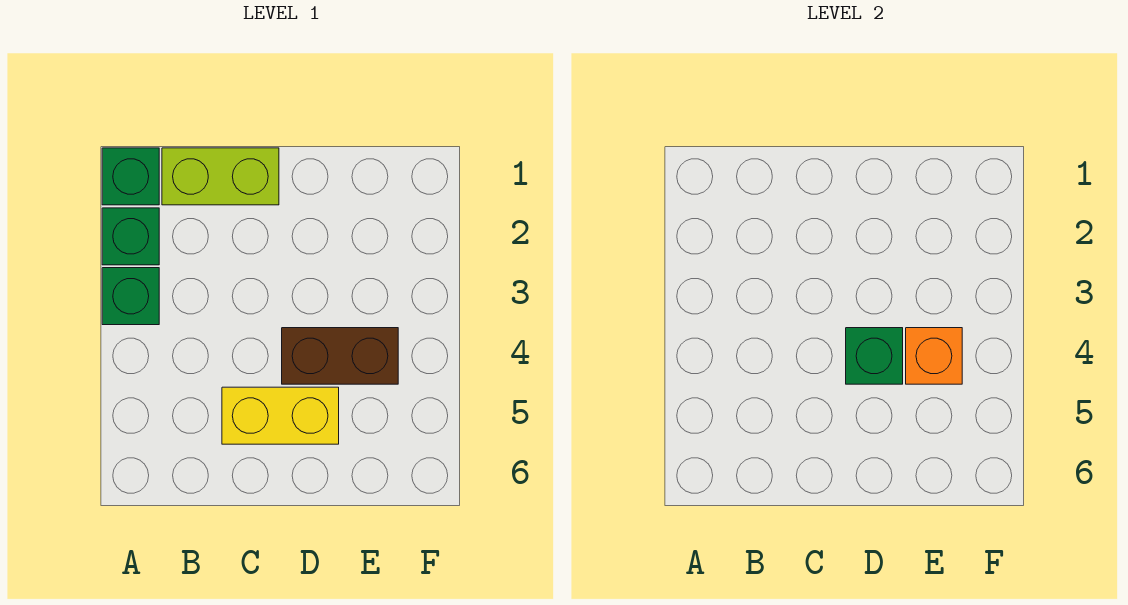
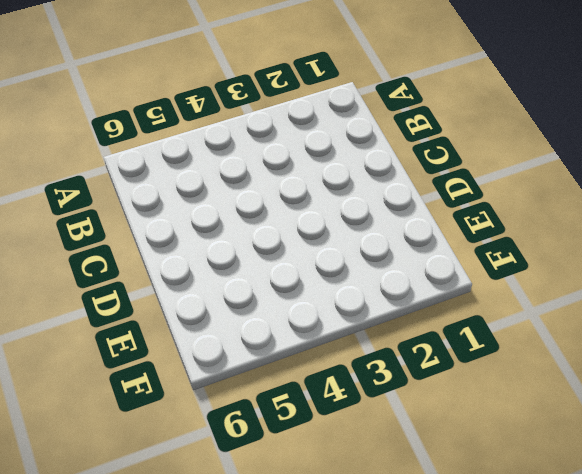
none -> green 1x1 brick [102,148,159,205]
none -> green 1x1 brick [102,208,159,265]

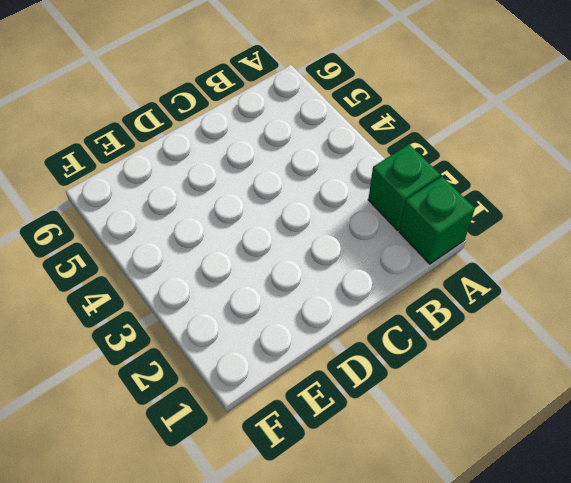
none -> green 1x1 brick [102,268,159,325]
none -> lime 1x2 brick [162,148,279,205]

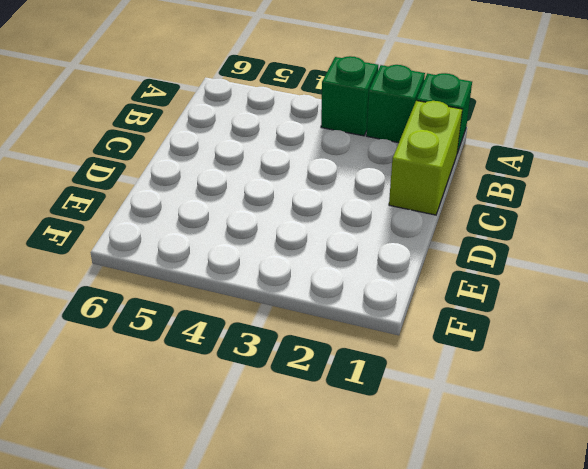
none -> yellow 1x2 brick [222,387,339,444]
none -> brown 1x2 brick [282,328,398,384]

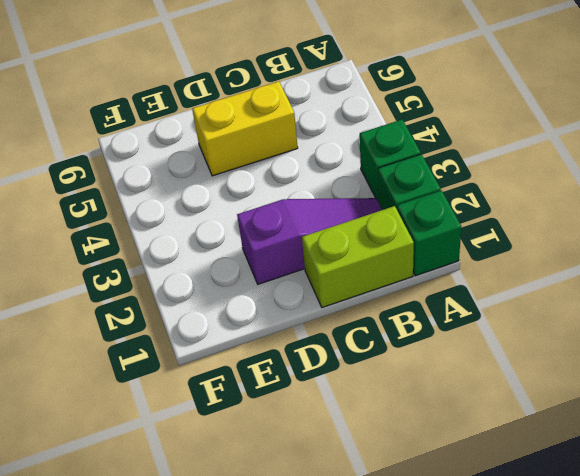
purple 1x3 slope [237,198,382,284] -> none
none -> brown 1x2 brick [282,328,398,384]
none -> green 1x1 brick [846,328,903,384]

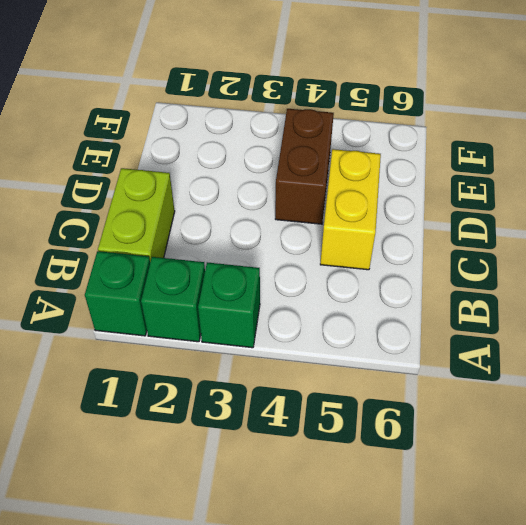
none -> green 1x1 brick [846,328,903,384]
none -> orange 1x1 brick [906,328,962,384]

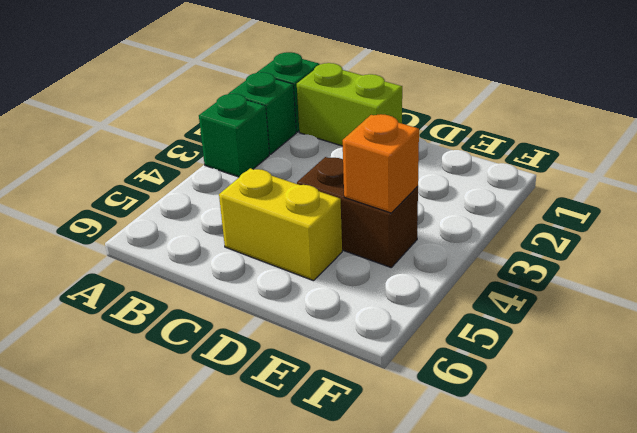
none -> green 1x1 brick [846,328,903,384]

